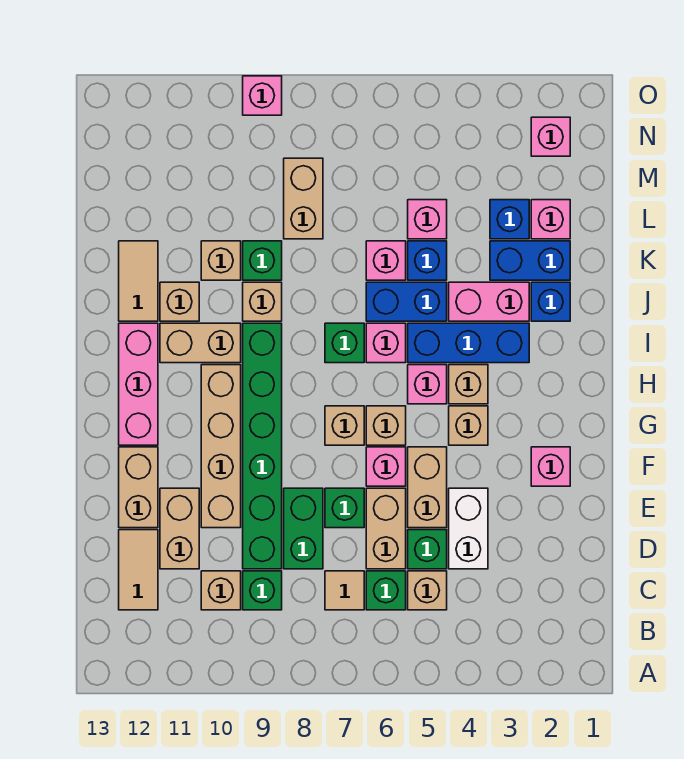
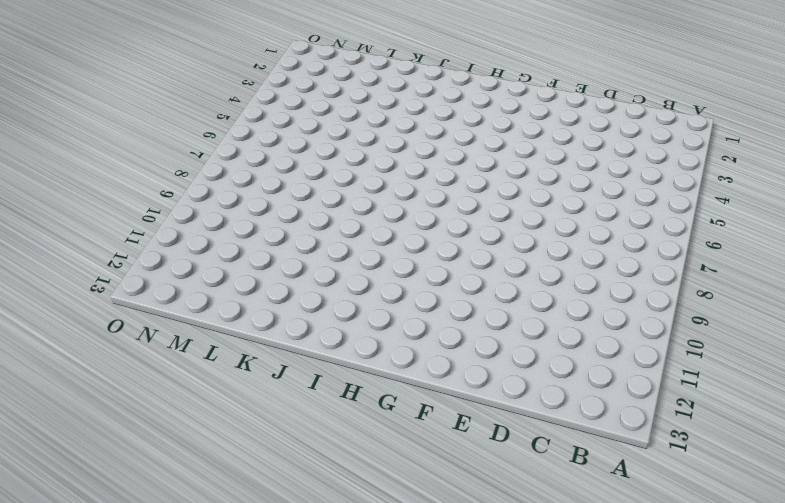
none -> tan 1x1 brick [408,571,447,610]
none -> green 1x1 brick [366,571,406,610]
none -> tan 1x1 tile [325,571,364,610]
none -> green 1x1 brick [243,571,282,610]

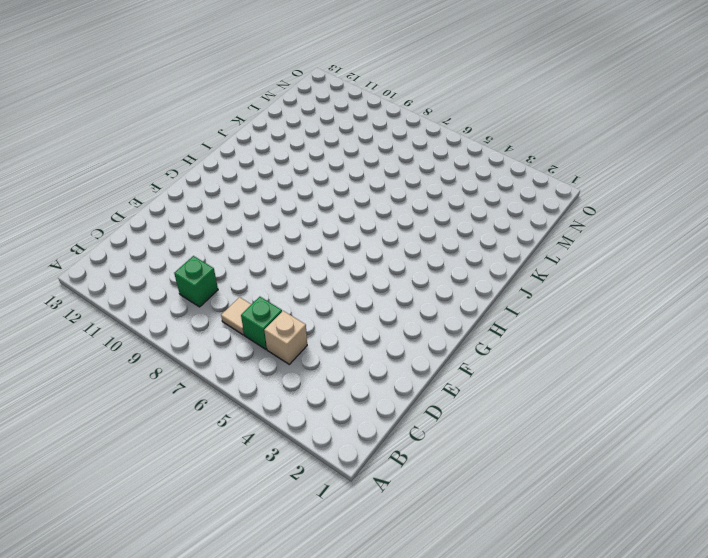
none -> tan 1x1 brick [201,571,241,610]
none -> tan 1x2 tile [119,530,158,610]
none -> white 1x2 brick [449,488,488,569]
none -> green 1x1 brick [408,530,447,569]

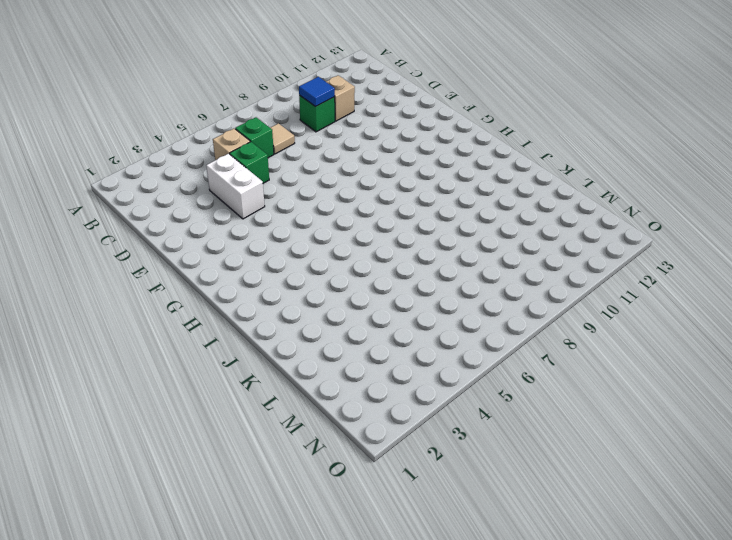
blue 1x1 tile [299,77,335,107] -> none
none -> tan 1x2 tile [119,530,158,610]
none -> tan 1x2 brick [366,488,406,569]
none -> green 1x2 brick [284,488,323,569]
none -> green 1x6 brick [243,323,282,569]

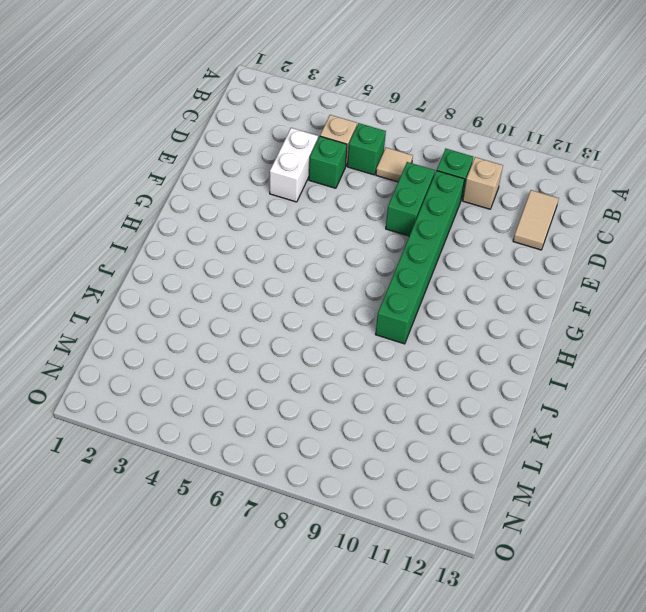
none -> tan 1x2 brick [366,488,406,569]
none -> tan 1x2 brick [160,488,199,569]
none -> tan 1x2 brick [408,447,447,528]
none -> green 1x1 brick [325,488,364,528]

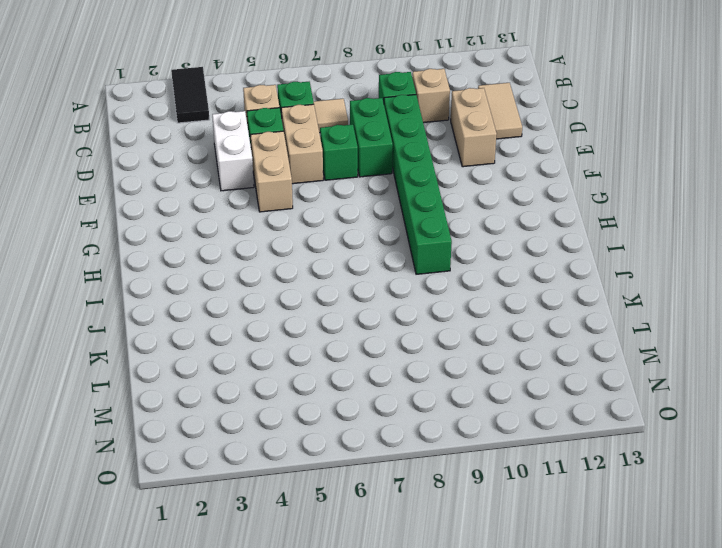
black 1x2 tile [171,67,209,123] -> none
none -> tan 1x4 brick [201,365,241,528]
none -> tan 1x2 brick [119,447,158,528]
none -> pink 1x1 brick [531,447,570,486]
none -> pink 1x1 brick [366,447,406,486]

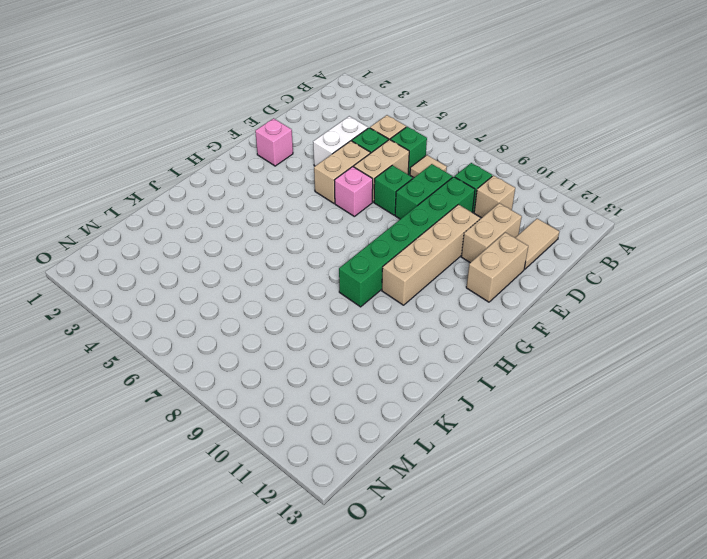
none -> tan 1x1 brick [449,406,488,445]
none -> tan 1x1 brick [366,406,406,445]
none -> tan 1x1 brick [325,406,364,445]
none -> pink 1x3 brick [119,323,158,445]

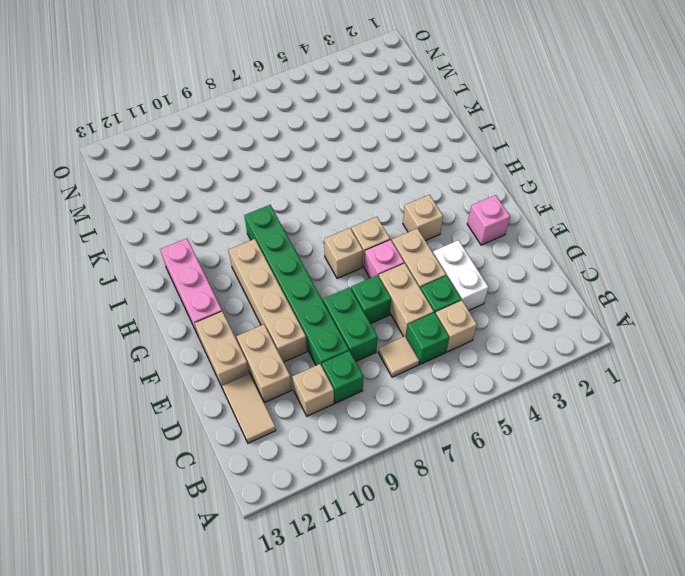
none -> tan 1x1 brick [449,365,488,404]
none -> pink 1x1 brick [408,365,447,404]
none -> blue 1x3 brick [408,323,529,363]
none -> pink 1x1 brick [366,323,406,363]

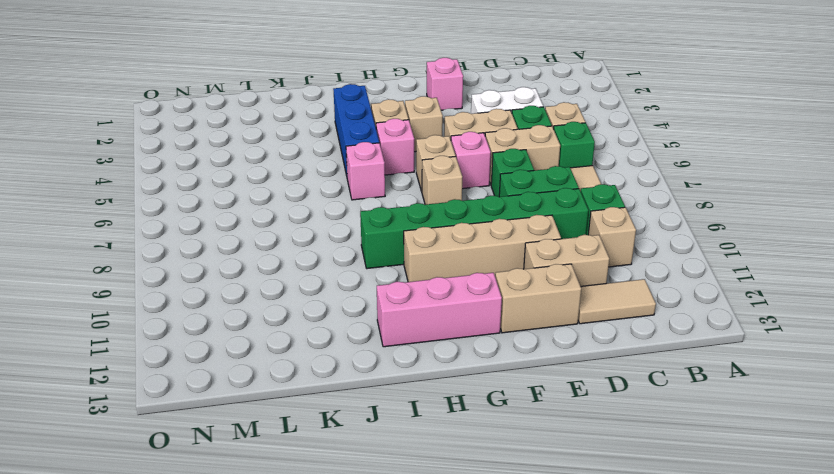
none -> green 1x1 brick [325,323,364,363]
none -> tan 1x2 brick [160,323,241,363]
none -> blue 1x1 brick [531,282,570,321]
none -> pink 1x2 brick [449,282,529,321]

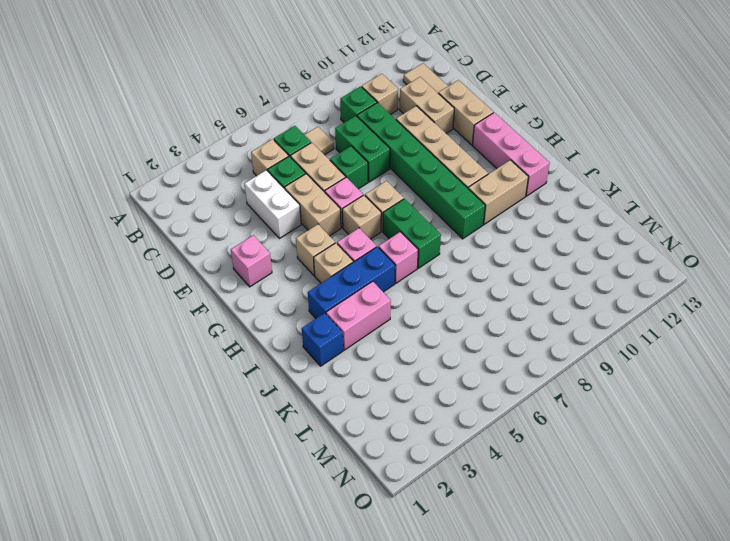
green 1x2 brick [383,199,441,268] -> green 1x1 brick [325,323,364,363]
none -> blue 1x2 brick [366,282,447,321]
none -> tan 1x1 brick [243,282,282,321]
none -> tan 1x1 brick [160,282,199,321]
none -> tan 1x2 tile [119,241,158,321]

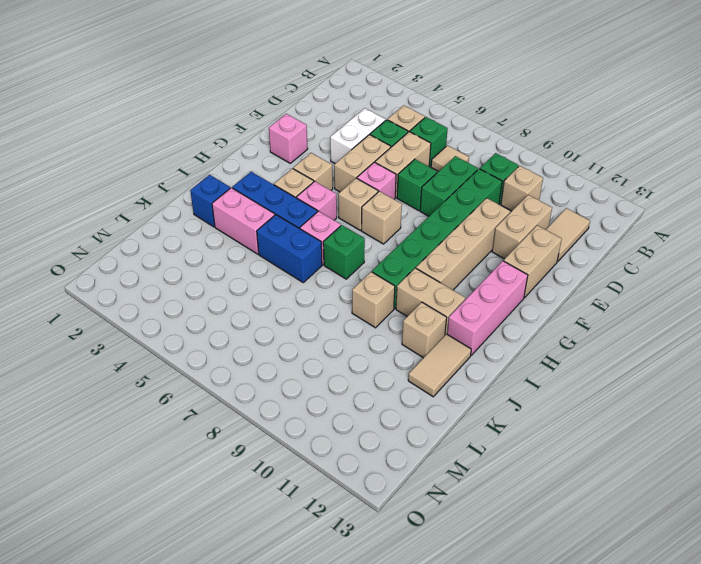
none -> blue 1x2 brick [490,241,570,280]
none -> blue 1x1 brick [408,241,447,280]
none -> pink 1x1 brick [366,241,406,280]
none -> green 1x1 brick [243,241,282,280]

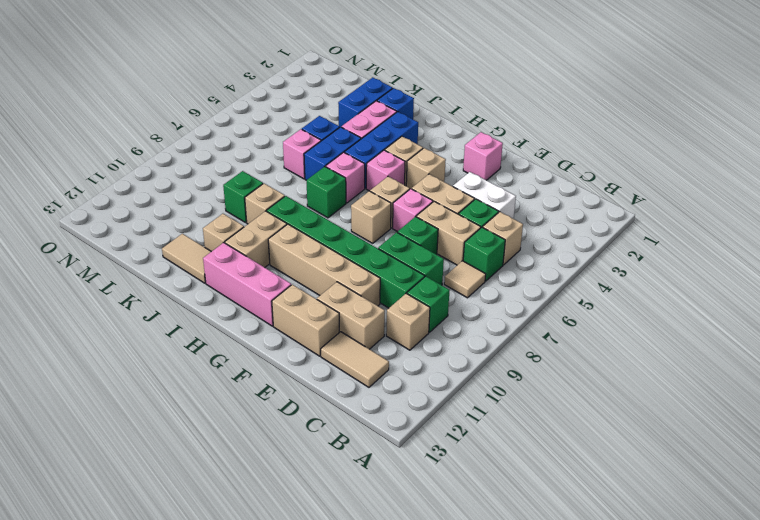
none -> tan 1x1 brick [201,241,241,280]
none -> pink 1x1 brick [531,200,570,239]
none -> blue 1x1 brick [490,200,529,239]
none -> pink 1x1 brick [408,200,447,239]

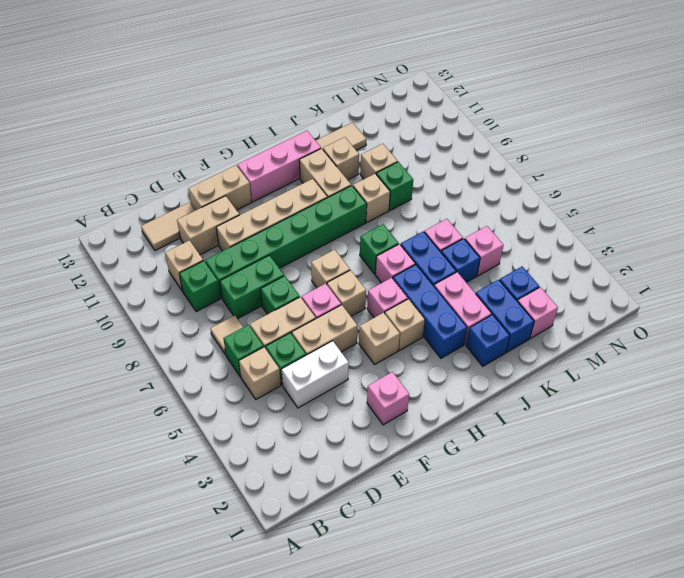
none -> tan 1x2 brick [284,158,323,239]
none -> pink 1x1 brick [531,117,570,156]
none -> pink 1x1 brick [243,76,282,115]

